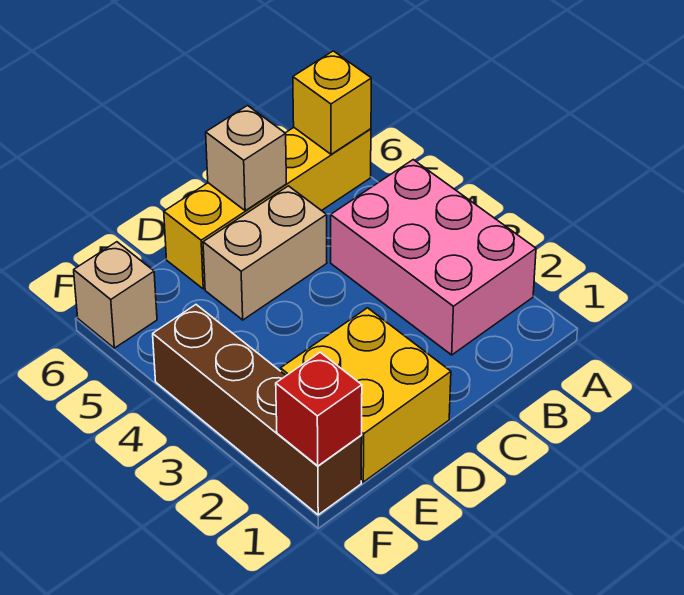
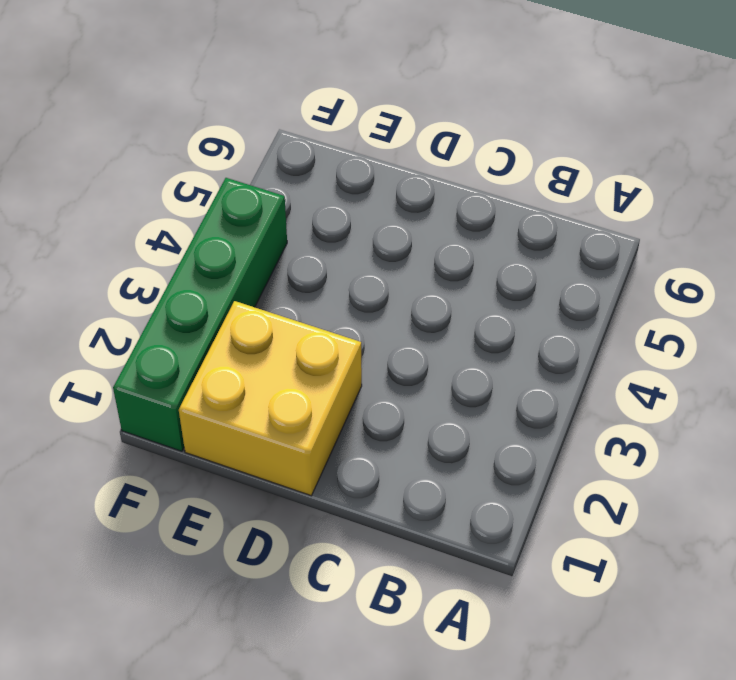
green 1x4 brick [113,178,287,451] -> brown 1x4 brick [153,305,362,515]
none -> pink 2x3 brick [331,160,536,355]
none -> yellow 1x4 brick [164,128,371,289]

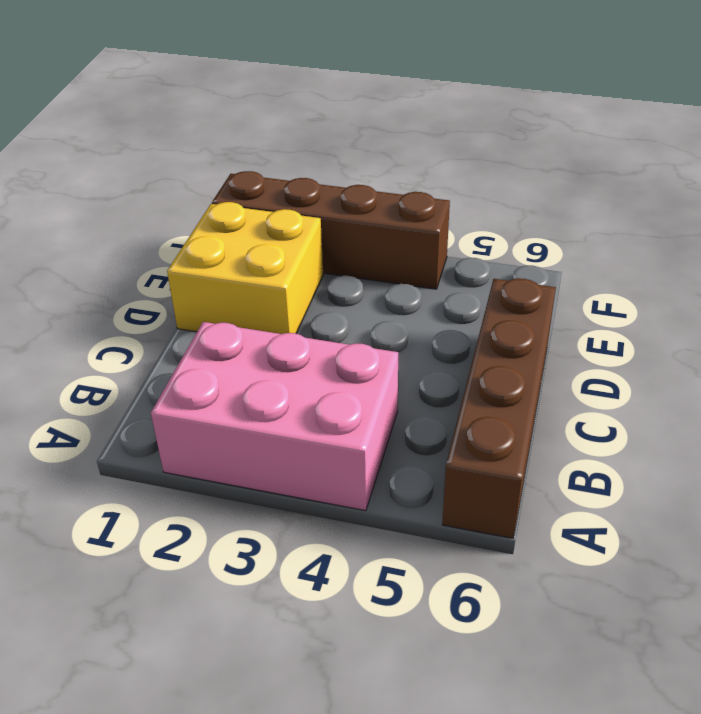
brown 1x4 brick [442,278,556,538] -> yellow 1x4 brick [164,128,371,289]
none -> tan 1x2 brick [203,186,327,320]
none -> tan 1x1 brick [74,242,157,348]

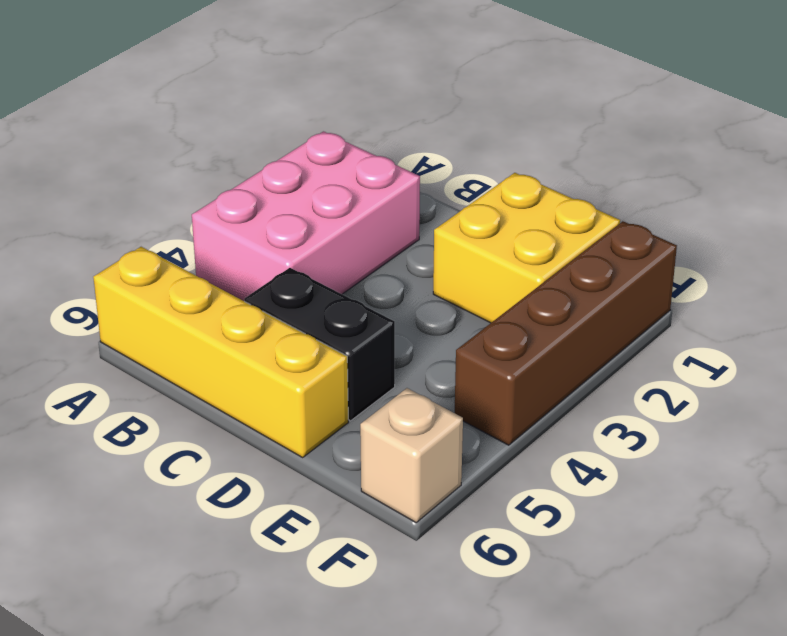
black 1x2 brick [244,268,395,421] -> tan 1x2 brick [203,186,327,320]
none -> yellow 1x1 brick [293,51,371,154]
none -> tan 1x1 brick [206,106,286,211]

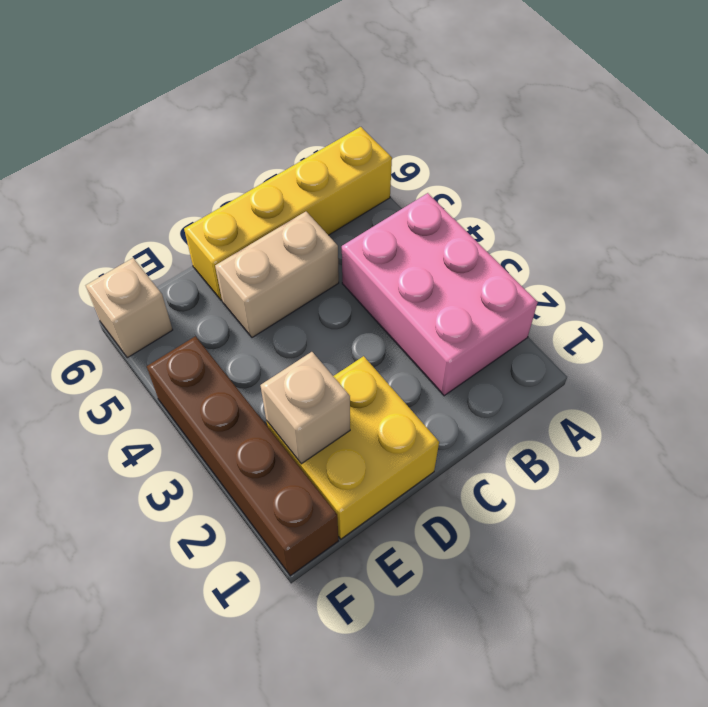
tan 1x1 brick [260,352,350,464] -> tan 1x1 brick moved to [206,106,286,211]
none -> yellow 1x1 brick [293,51,371,154]
none -> red 1x1 brick [276,352,362,466]

